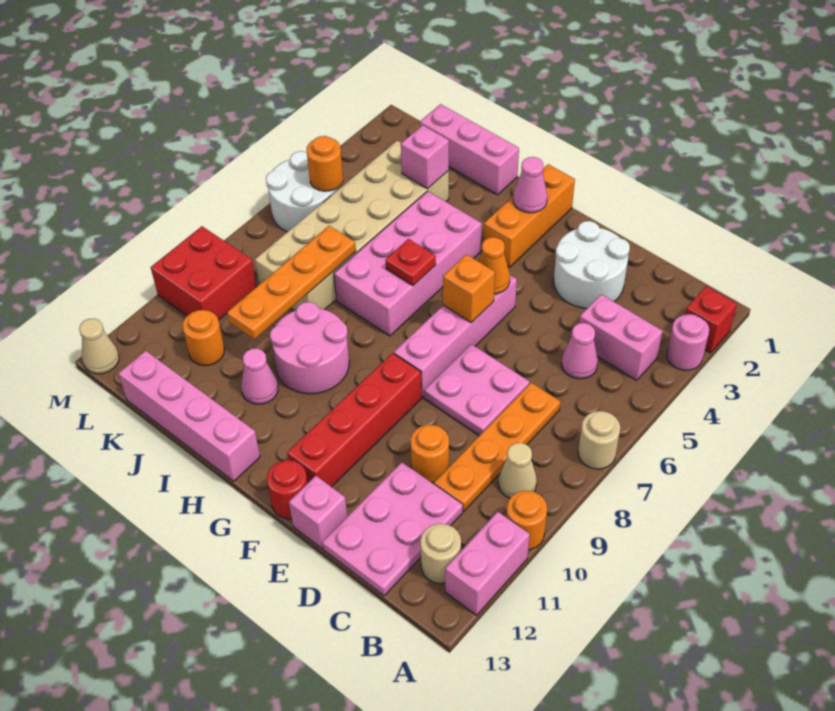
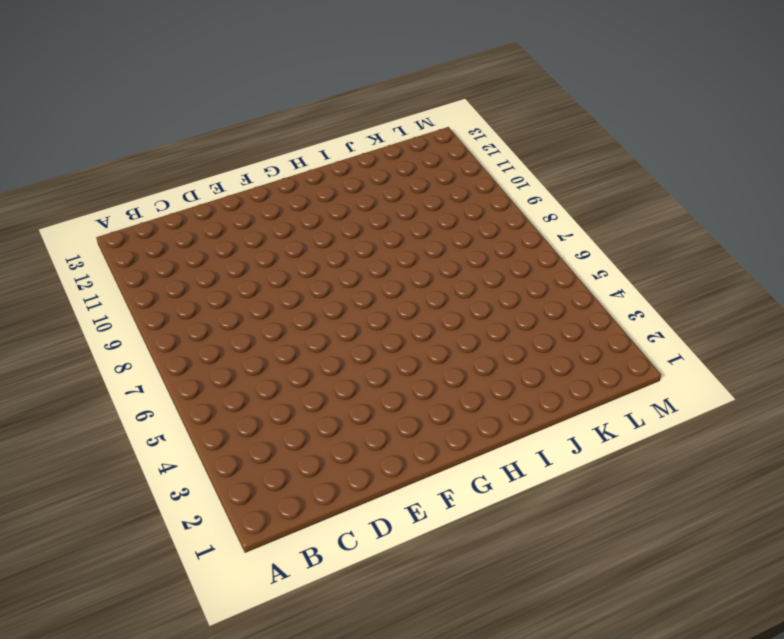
none -> red 1x1 brick [685,286,737,353]
none -> pink 1x1 round brick [667,314,709,370]
none -> tan 1x1 round brick [578,411,620,469]
none -> orange 1x1 round brick [506,491,547,550]

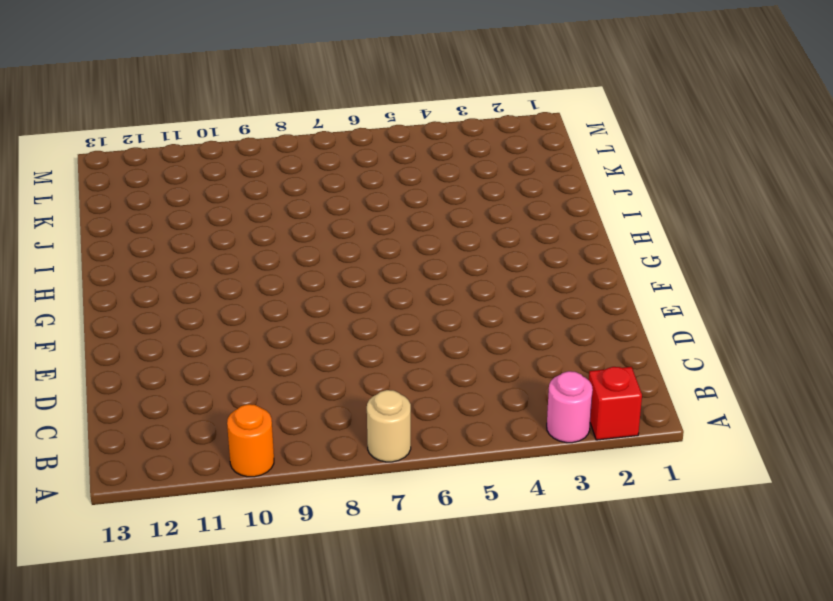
none -> pink 1x2 brick [445,512,530,615]
none -> pink 1x2 brick [579,294,663,380]
none -> tan 1x1 cone [498,443,537,498]
none -> tan 1x1 round brick [420,524,461,584]

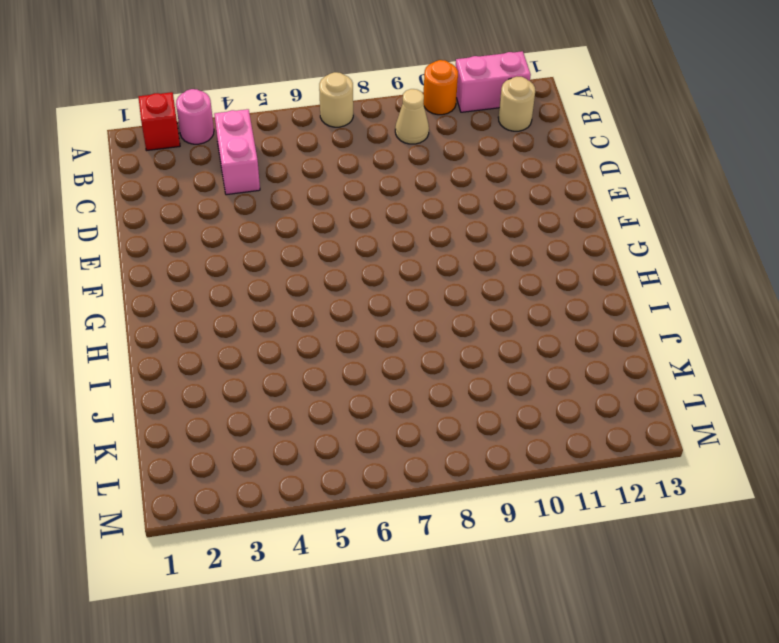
none -> pink 1x1 cone [562,323,598,379]
none -> orange 1x4 plate [434,383,561,511]
none -> pink 2x3 plate [322,462,463,596]
none -> white 2x2 round brick [554,221,630,309]

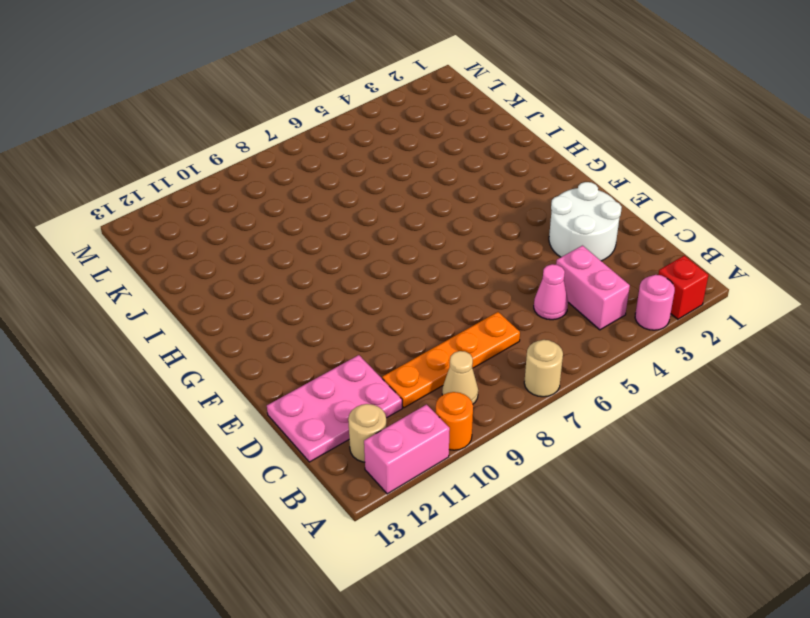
none -> pink 2x2 plate [424,344,530,436]
none -> orange 1x1 round brick [410,425,449,483]
none -> pink 1x1 brick [289,476,347,548]
none -> pink 1x4 brick [394,275,517,397]

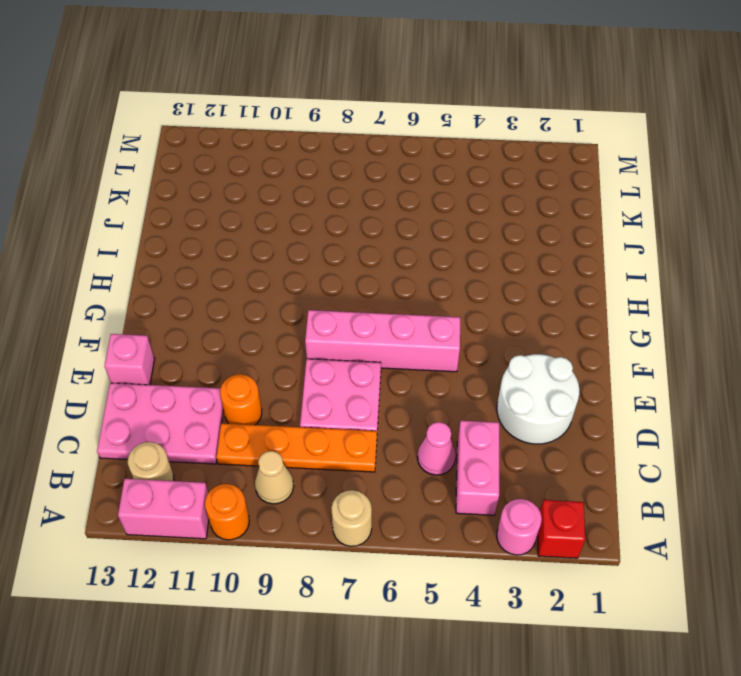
none -> red 1x4 brick [287,353,422,487]
none -> red 1x1 round brick [267,460,308,519]
none -> orange 1x3 brick [484,164,575,267]
none -> pink 2x4 brick [334,191,482,336]

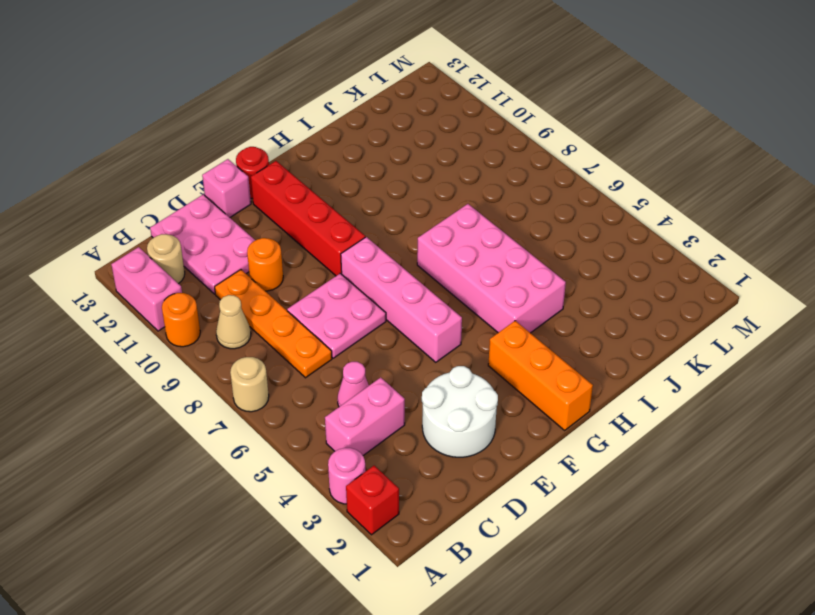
none -> pink 2x2 round brick [270,302,349,394]
none -> pink 1x4 brick [118,351,260,481]
none -> pink 1x3 brick [420,104,519,195]
none -> pink 1x1 cone [241,348,278,404]

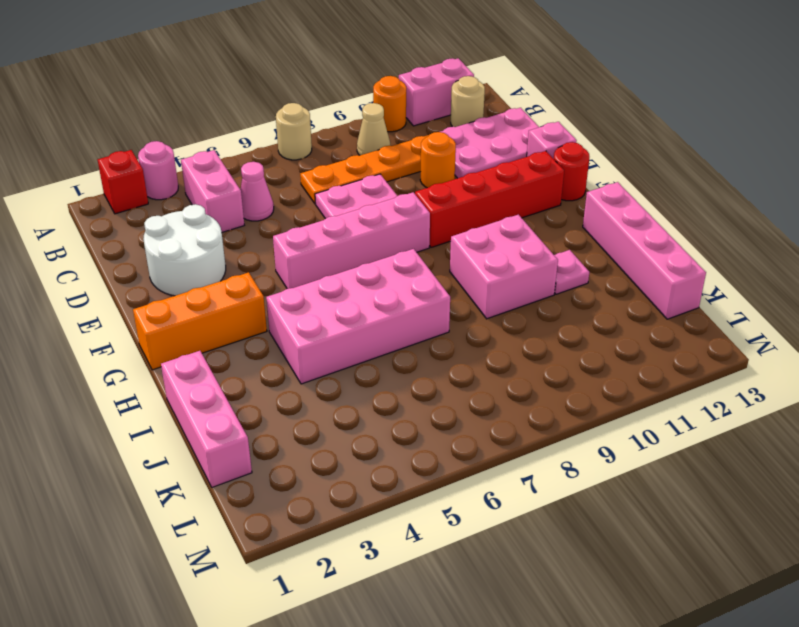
pink 2x2 brick [450,215,558,319] -> pink 2x2 round brick [270,302,349,394]
pink 1x1 plate [554,250,589,294] -> pink 1x1 cone [241,348,278,404]
none -> tan 2x6 brick [255,141,449,311]
none -> orange 1x1 round brick [183,310,224,366]
none -> white 2x2 round brick [266,151,337,232]
none -> red 2x2 brick [151,226,257,320]

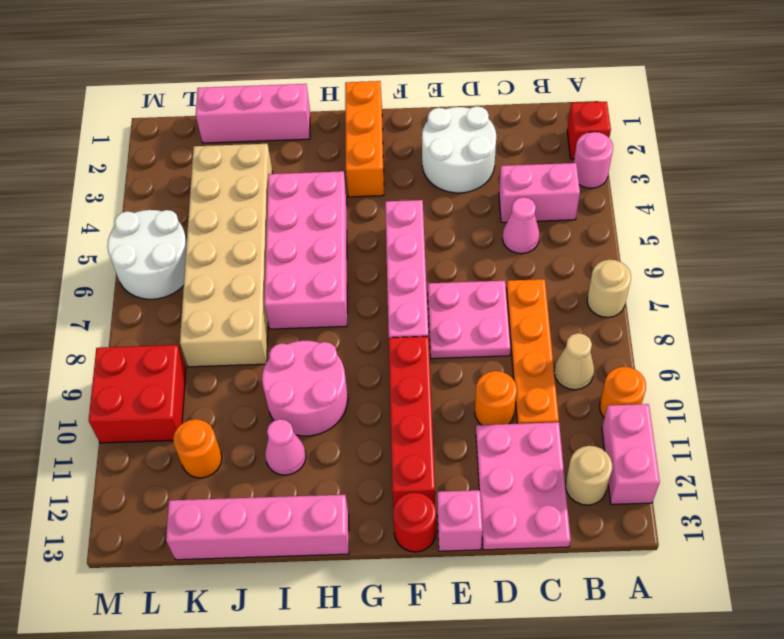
none -> tan 1x1 cone [79,319,119,374]
none -> orange 1x1 cone [479,237,510,294]
none -> orange 1x1 brick [443,254,495,323]
none -> pink 1x1 cone [513,157,547,213]

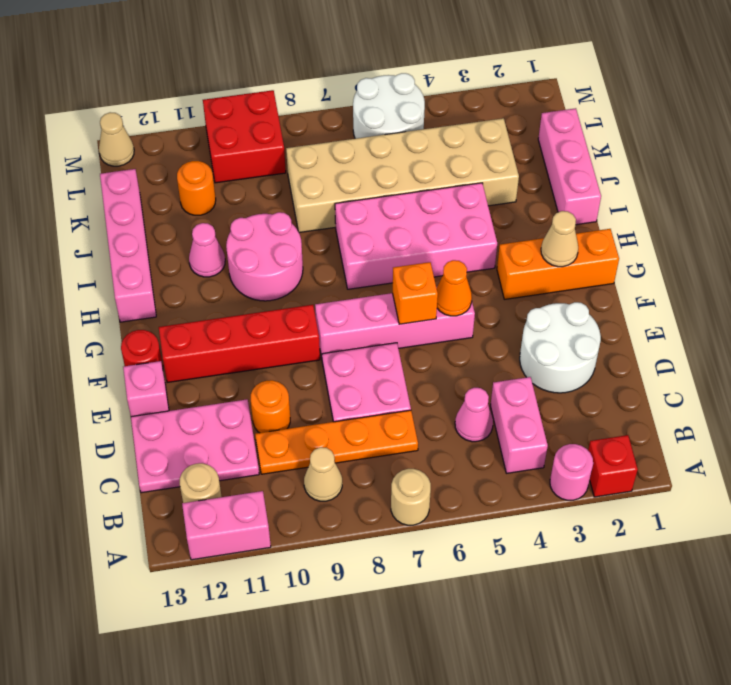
tan 1x1 cone [541,211,578,267] -> pink 1x1 cone [513,157,547,213]
none -> orange 1x1 round brick [506,491,547,550]
none -> red 1x1 plate [385,239,436,286]
none -> pink 1x1 brick [401,125,449,189]
none -> orange 1x4 plate [227,226,356,339]

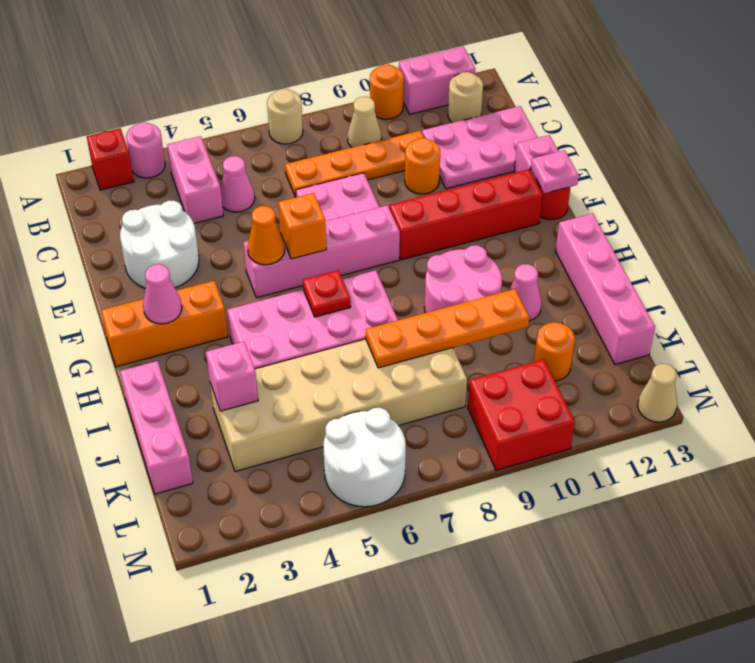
pink 1x1 plate [531,150,579,193] -> none
none -> orange 1x1 round brick [307,136,343,191]

